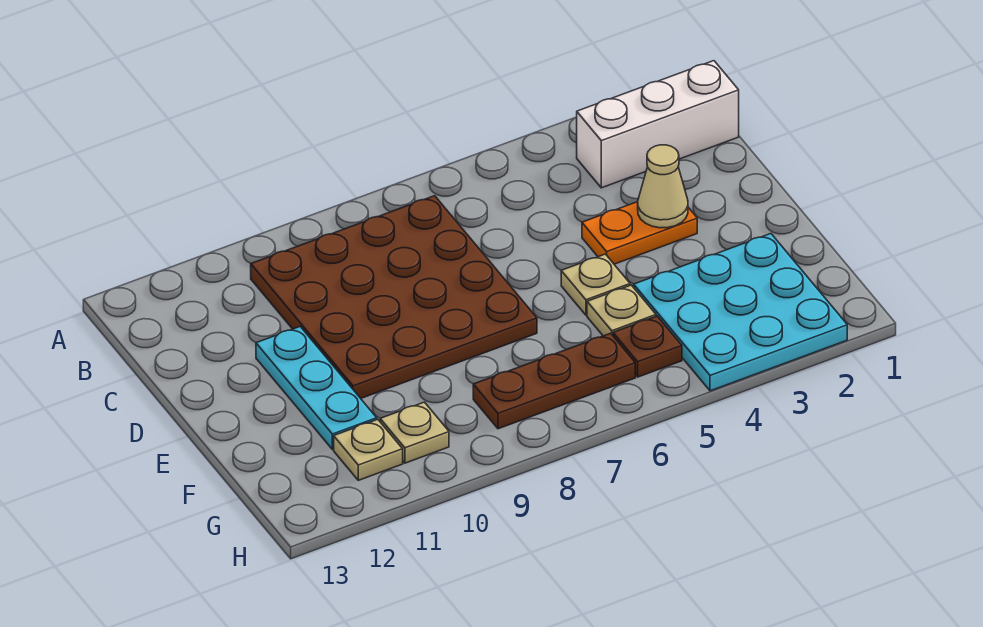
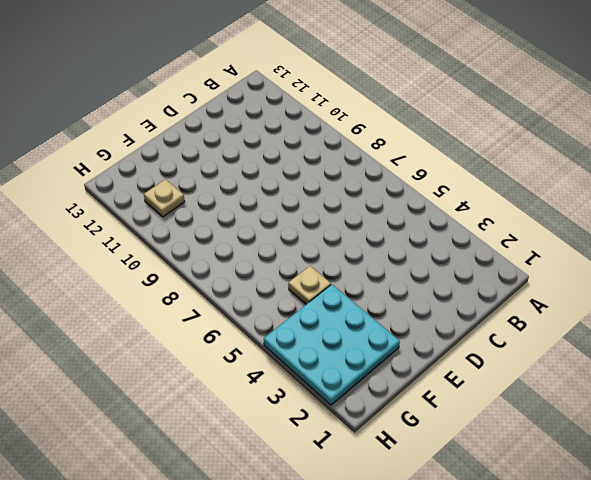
none -> white 1x3 brick [577,61,739,188]
none -> brown 4x4 plate [251,196,537,398]
none -> orange 1x2 plate [582,202,697,264]

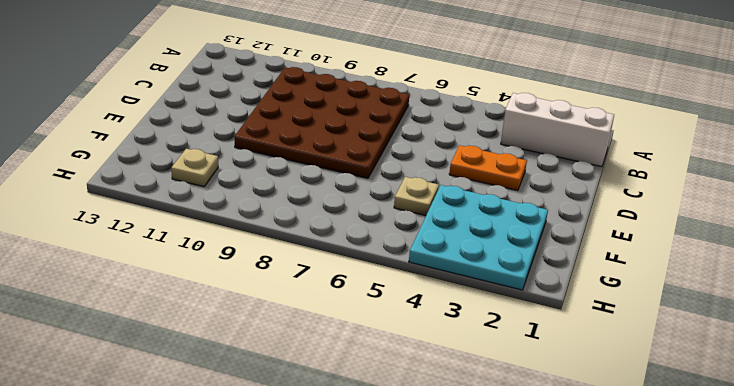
none -> cyan 1x3 plate [256,327,377,449]
none -> tan 1x1 plate [561,254,630,315]
none -> brown 1x1 plate [613,316,682,377]

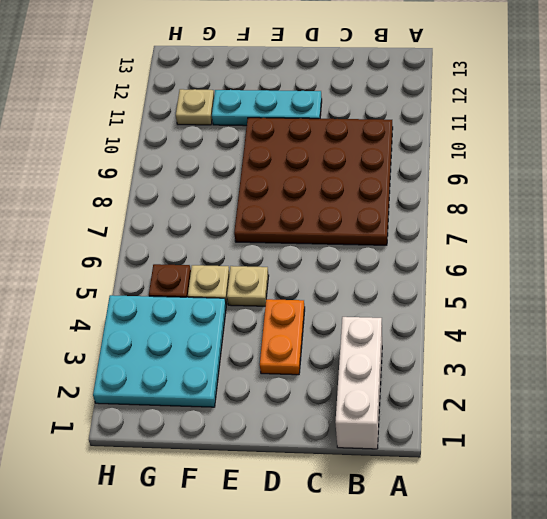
none -> brown 1x3 plate [473,333,635,429]
none -> tan 1x1 plate [380,402,449,463]
none -> tan 1x1 cone [638,145,688,228]

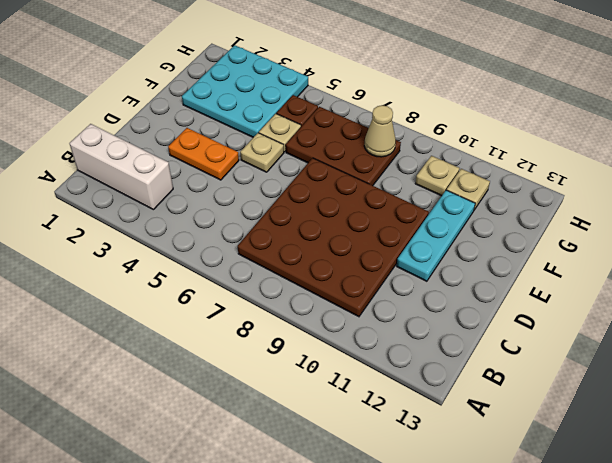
brown 2x3 plate [286,107,401,186] -> brown 1x3 plate [473,333,635,429]
tan 1x1 cone [364,105,396,157] -> tan 1x1 cone moved to [638,145,688,228]

